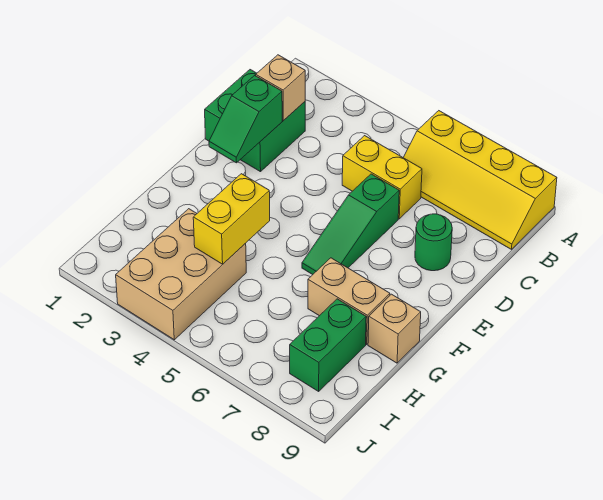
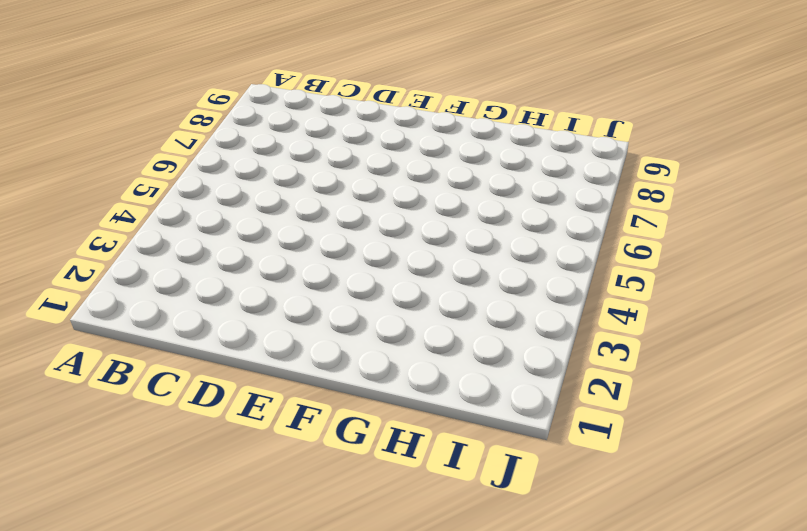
none -> yellow 2x4 slope [403,111,557,249]
none -> green 2x2 brick [205,70,305,172]
none -> yellow 1x2 brick [342,136,422,219]

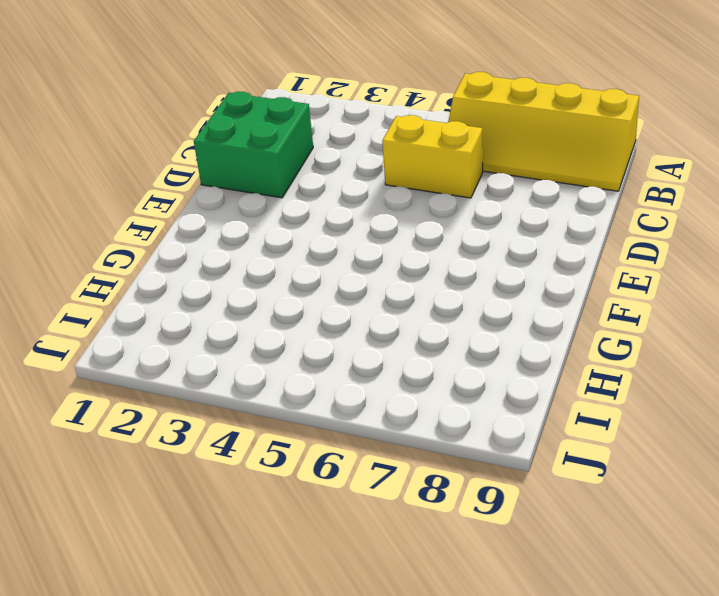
none -> green 1x3 slope [302,174,399,275]
none -> green 1x1 round brick [415,214,452,271]
none -> tan 1x2 brick [308,258,390,344]

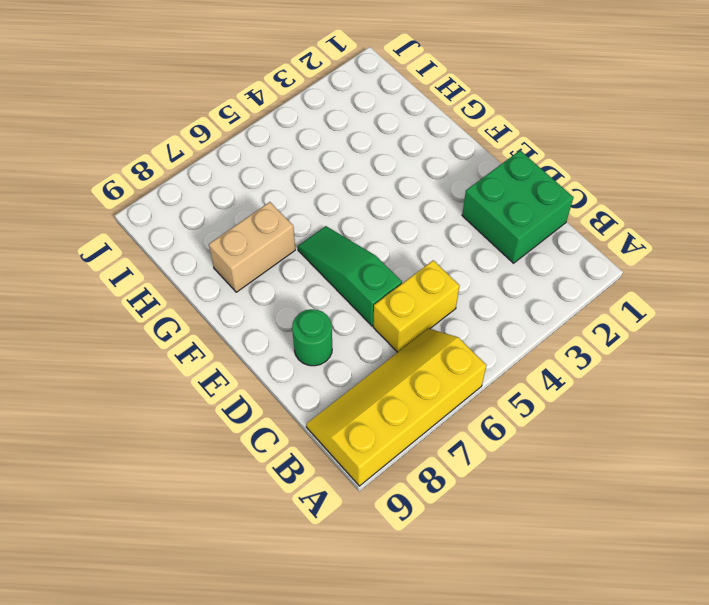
none -> tan 1x1 brick [368,294,421,363]
none -> tan 2x3 brick [116,209,246,340]
none -> green 1x2 brick [290,299,366,391]

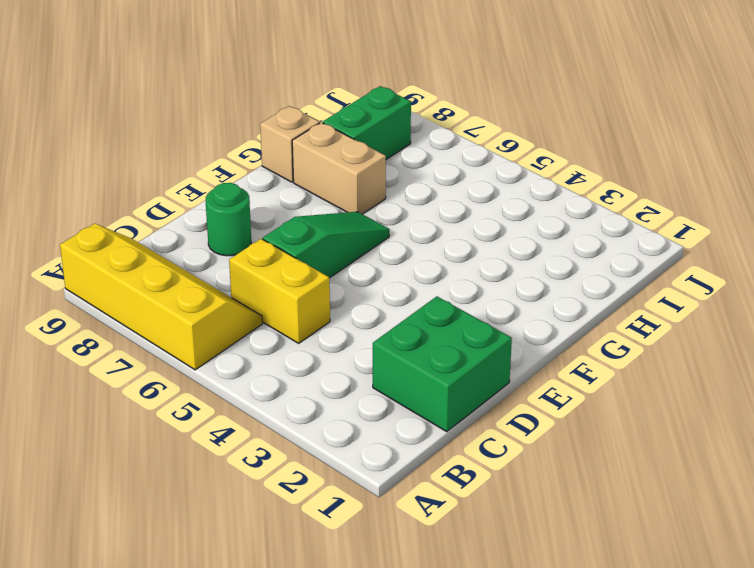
none -> tan 2x3 brick [116,209,246,340]
none -> tan 1x1 brick [256,55,305,121]
none -> green 1x2 slope [209,75,282,163]

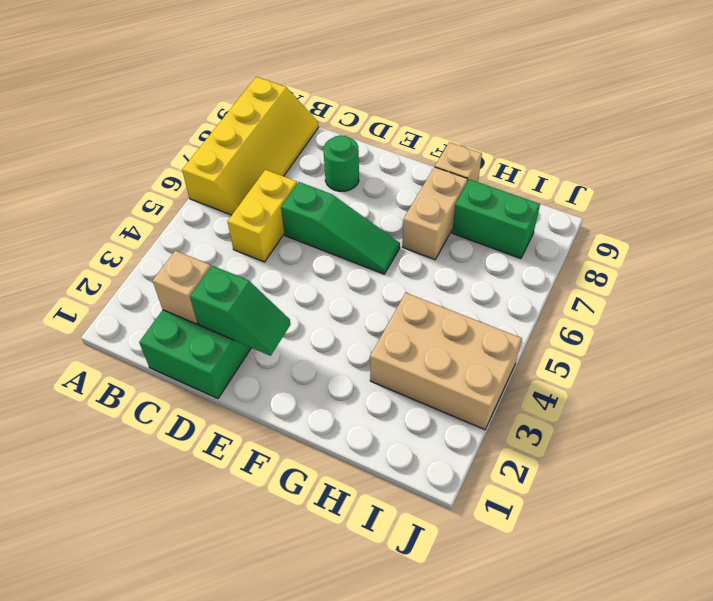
none -> yellow 1x2 brick [193,174,270,264]

